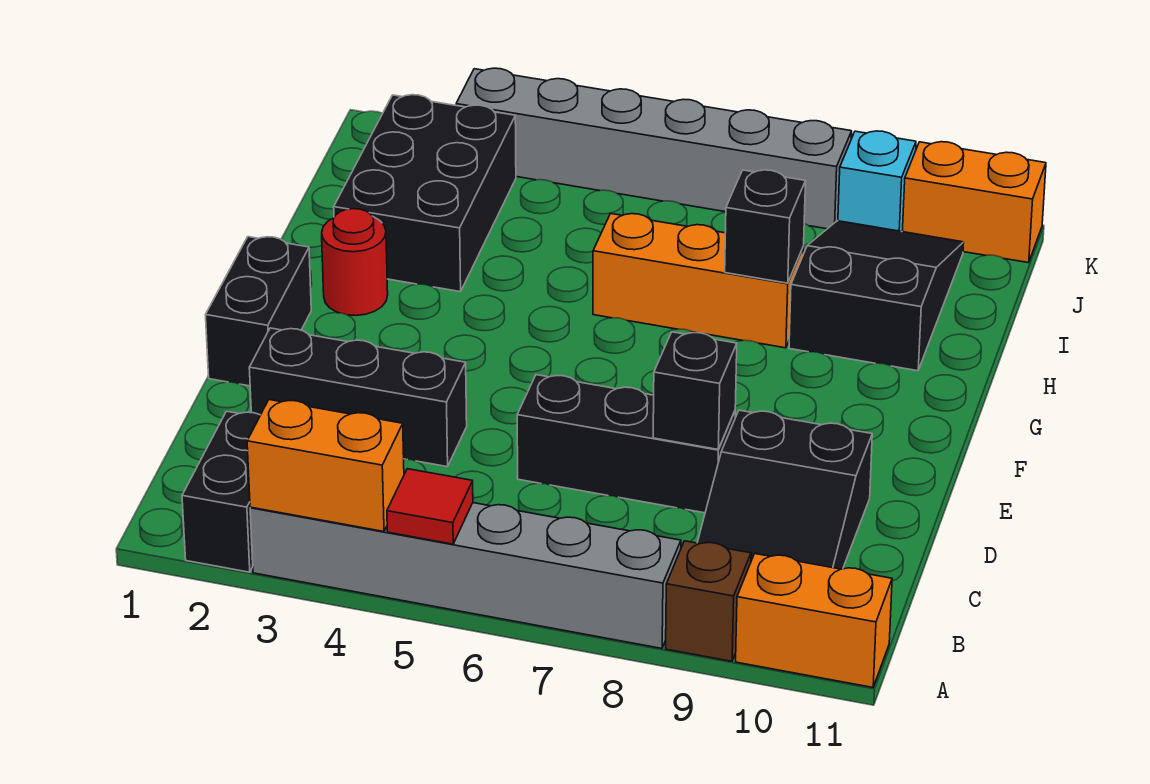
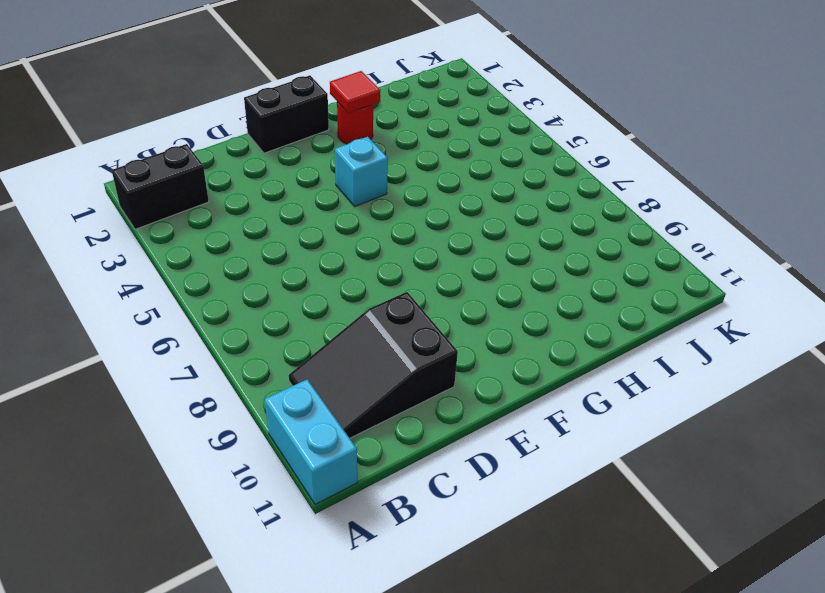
cyan 1x2 brick [265,379,357,505] -> orange 1x2 brick [736,554,892,687]
cyan 1x1 brick [335,137,388,207] -> cyan 1x1 brick moved to [838,131,916,232]
red 1x1 tile [330,71,380,113] -> red 1x1 tile moved to [387,469,473,544]
none -> grey 1x6 brick [250,503,681,648]
none -> brown 1x1 brick [666,541,751,661]
none -> black 1x3 brick [249,328,467,467]

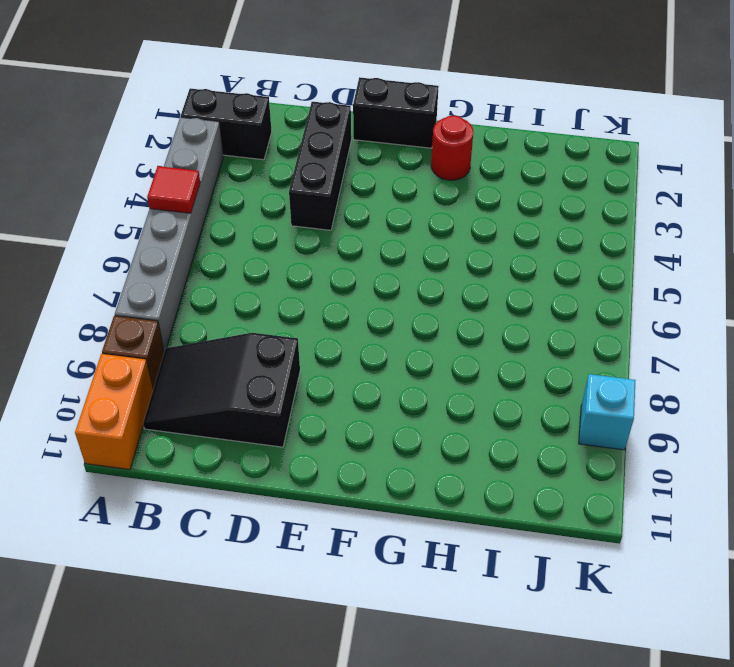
none -> black 1x3 brick [517,375,735,513]
none -> black 2x3 brick [334,95,516,292]
none -> orange 1x3 brick [593,214,804,348]

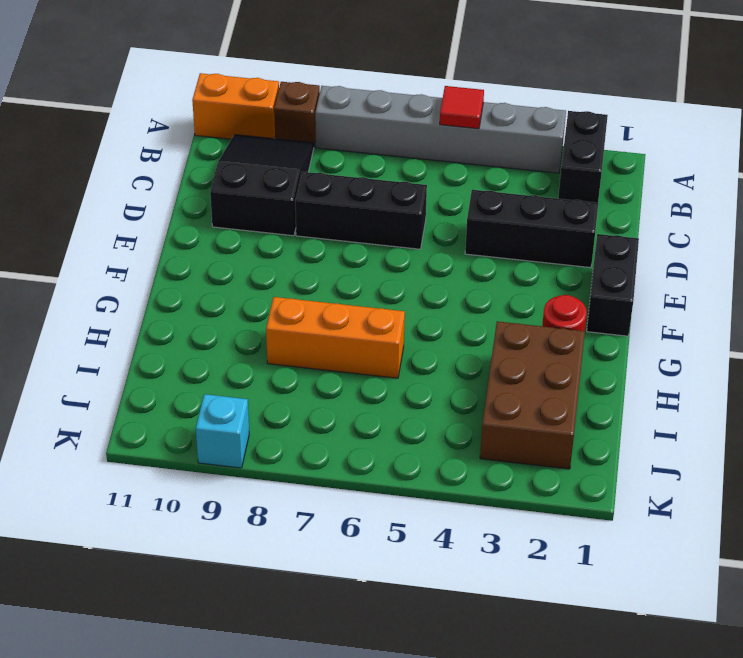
brown 2x3 brick [480,321,585,469] -> black 2x3 brick [334,95,516,292]
none -> black 2x3 slope [789,221,964,371]
none -> grey 1x6 brick [456,68,852,229]
none -> orange 1x2 brick [902,142,1046,263]

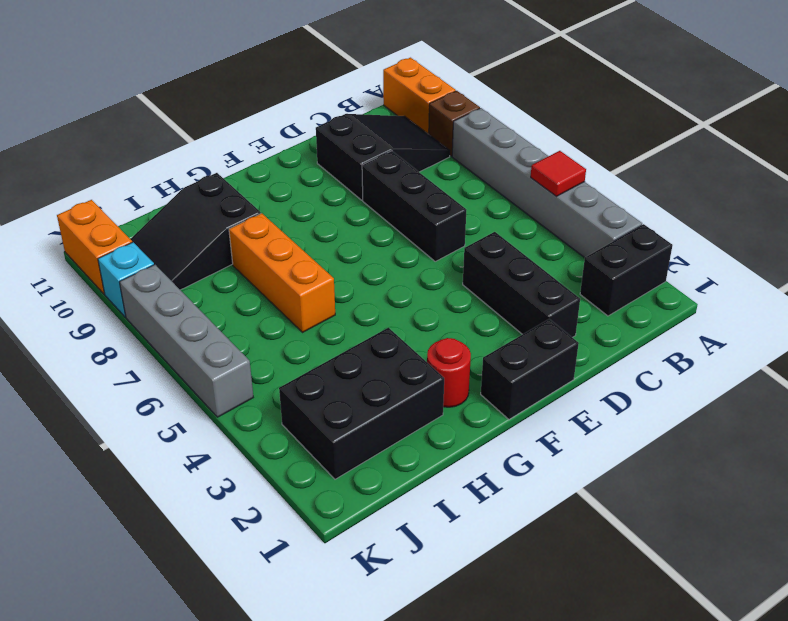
grey 1x4 brick [120,265,253,417] -> grey 1x6 brick [456,68,852,229]
none -> orange 1x2 brick [247,400,404,532]
none -> black 1x1 brick [653,332,737,449]
none -> black 1x1 brick [725,170,806,283]

